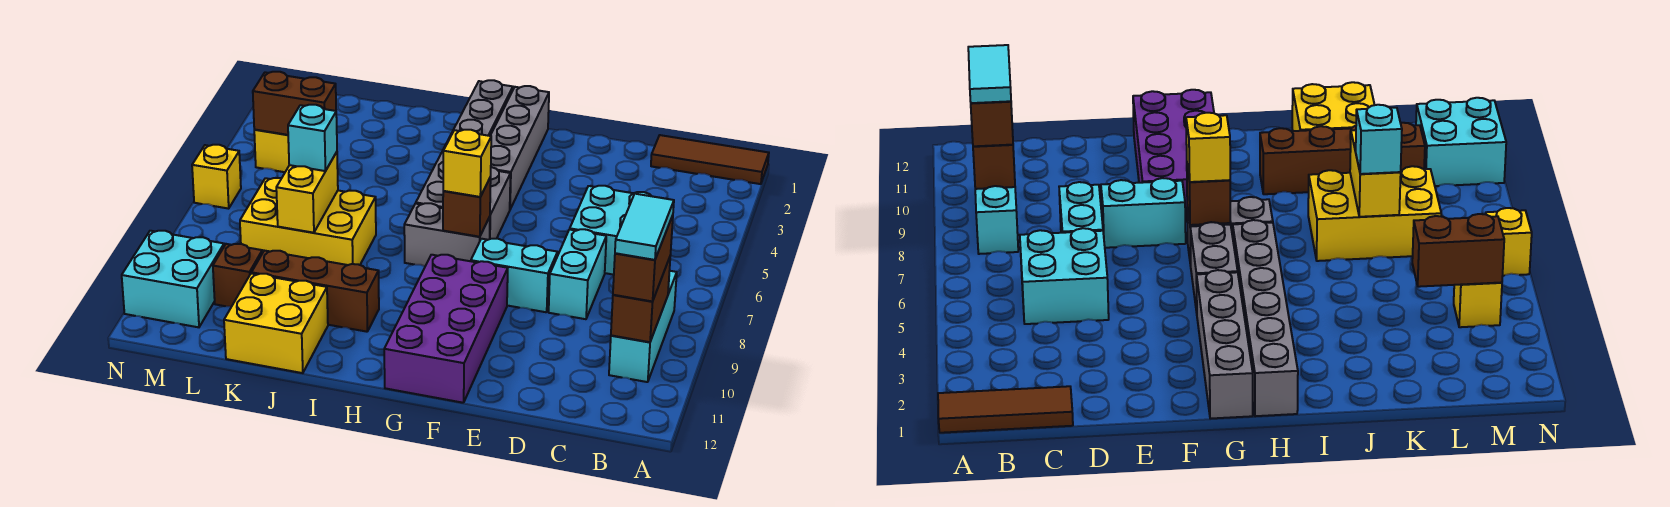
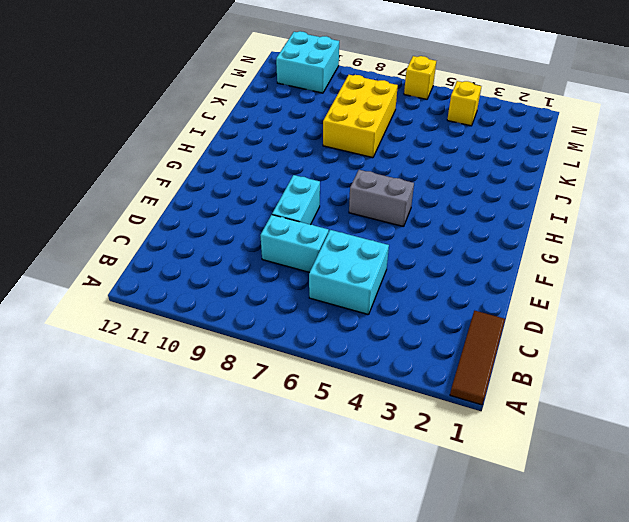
none -> cyan 1x3 brick [609,271,677,382]
none -> purple 2x4 brick [384,255,508,403]
none -> grey 1x4 brick [490,86,549,209]

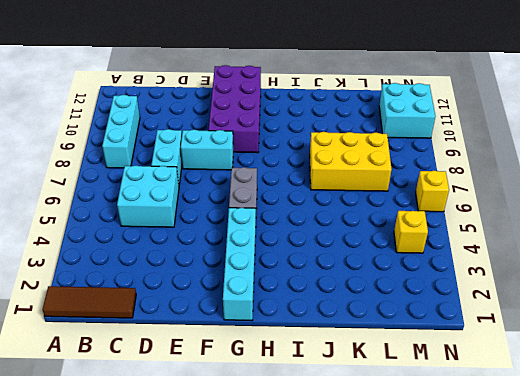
cyan 1x4 brick [223,208,256,321] -> grey 1x4 brick [490,86,549,209]
none -> grey 1x2 brick [404,203,490,266]
none -> grey 1x6 brick [416,80,513,208]
none -> brown 1x3 brick [251,251,379,332]

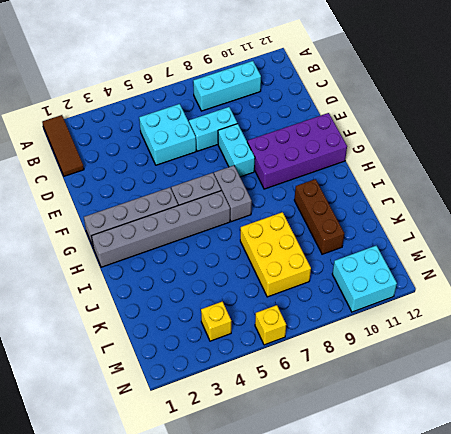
none -> yellow 2x2 brick [224,273,328,373]
none -> brown 1x1 brick [213,244,262,307]
none -> brown 1x2 brick [611,257,670,342]

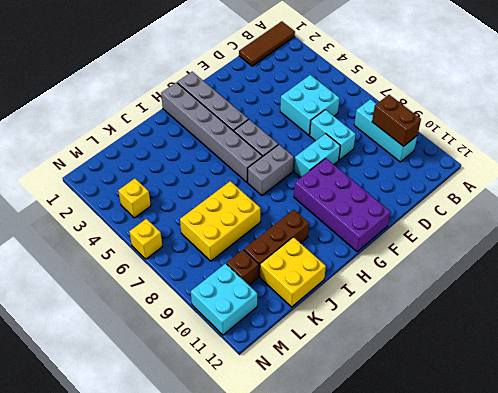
none -> brown 1x1 brick [443,177,491,237]
none -> yellow 1x2 brick [276,152,338,233]
none -> brown 1x2 brick [253,72,336,135]

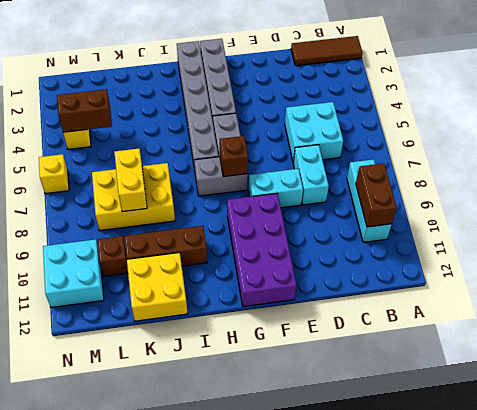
none -> brown 1x2 brick [613,215,673,301]
none -> yellow 1x1 brick [443,130,491,197]
none -> cyan 1x1 brick [288,105,337,171]

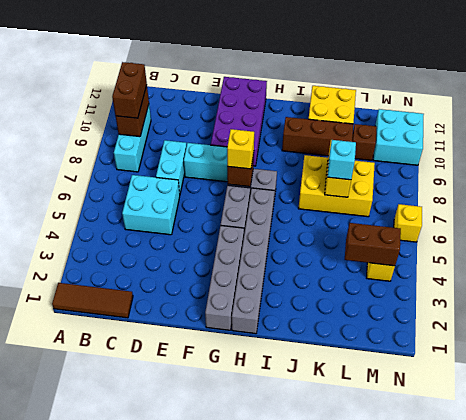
none -> cyan 1x2 tile [615,194,674,260]

